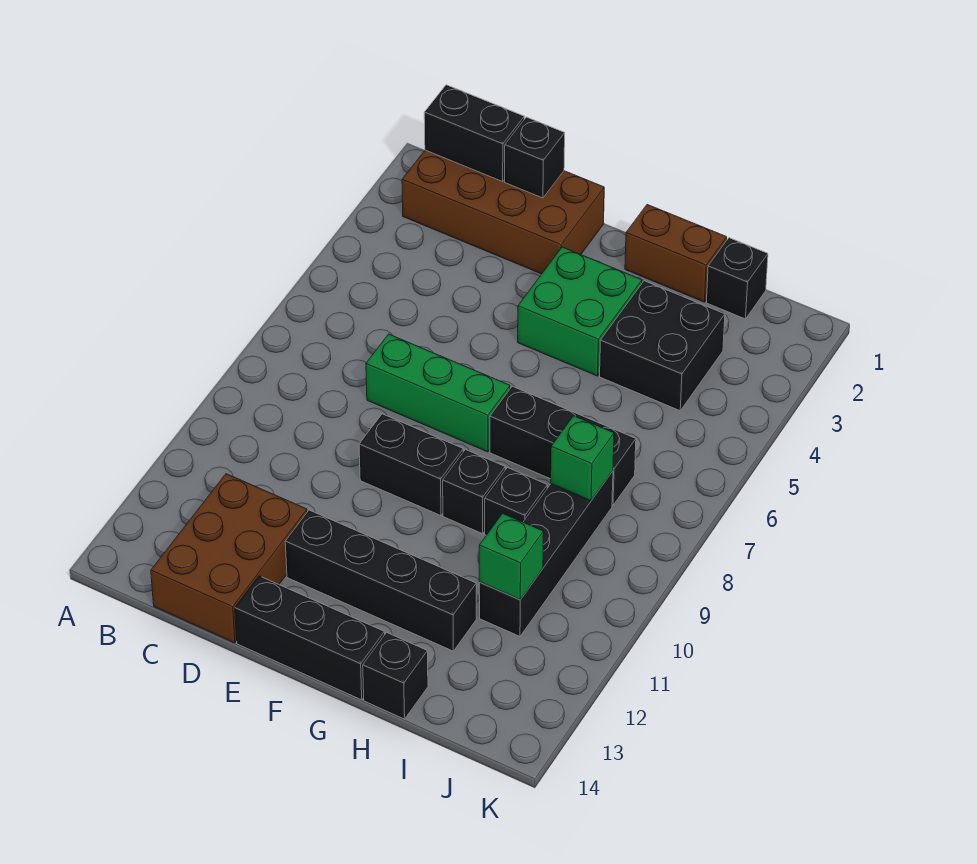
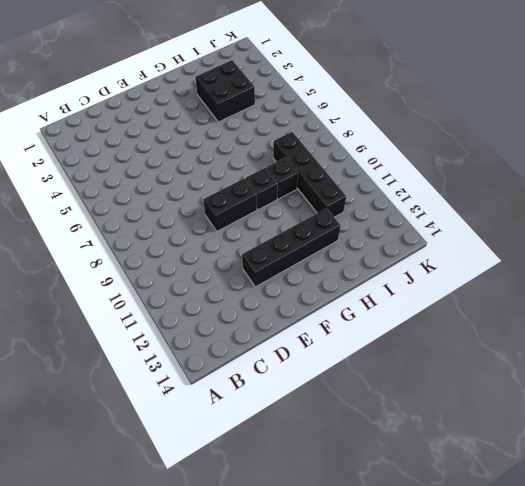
none -> brown 2x4 brick [402,150,604,274]
none -> brown 2x3 brick [151,474,307,643]
none -> green 1x3 brick [366,334,510,452]

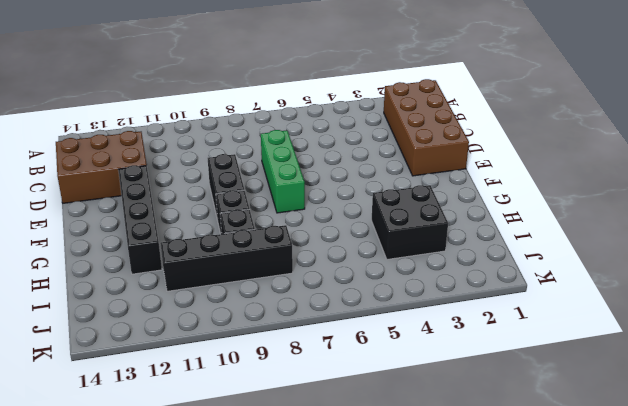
none -> black 1x3 brick [235,576,385,700]
none -> green 2x2 brick [518,247,642,376]
none -> brown 1x2 brick [625,205,727,302]

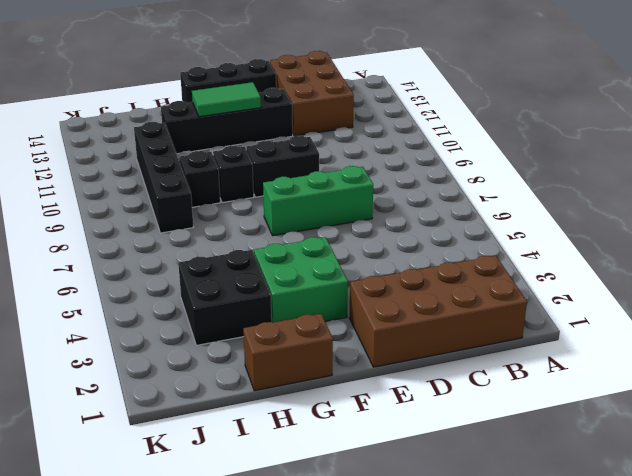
green 1x2 tile [192,82,261,117] -> none
none -> black 1x3 brick [490,386,636,505]
none -> black 1x1 brick [363,633,428,719]
none -> black 1x1 brick [706,238,768,319]

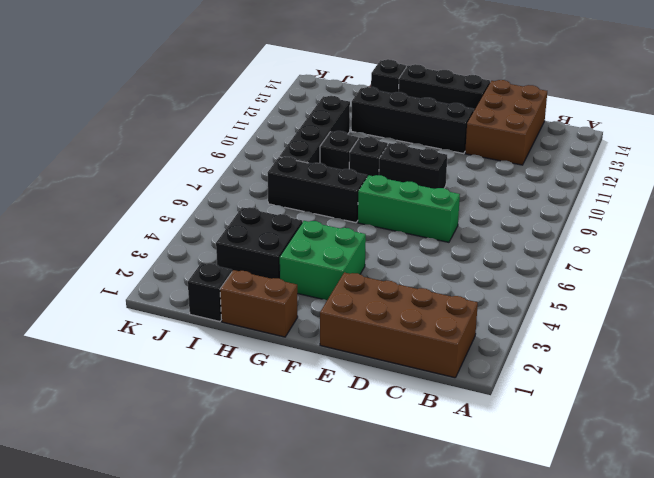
none -> black 1x2 brick [424,85,524,181]
none -> black 1x1 brick [505,117,565,198]
none -> green 1x1 brick [551,416,614,501]

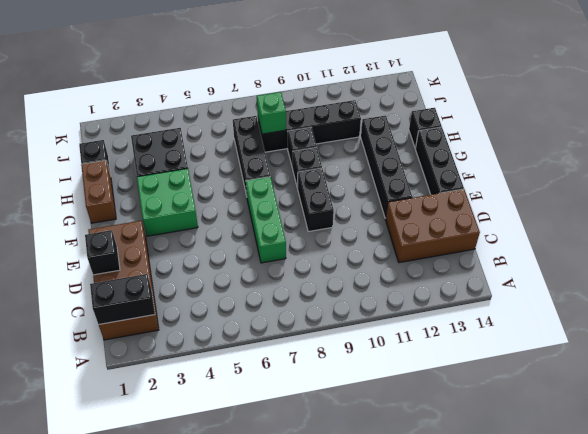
black 1x2 brick [90,274,155,325] -> black 1x2 brick turned to [424,85,524,181]
none -> green 1x1 brick [479,513,544,600]

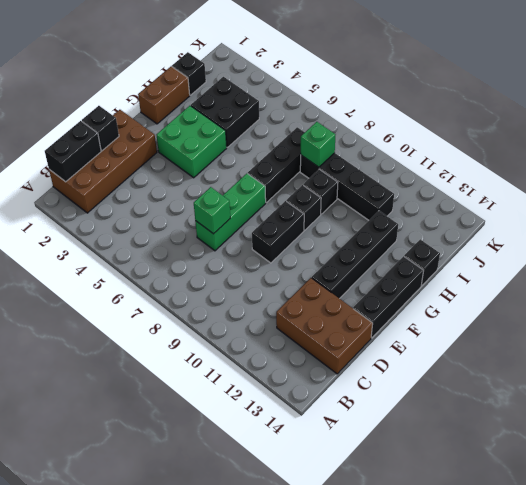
green 1x1 brick [194,187,230,234] -> green 1x1 brick moved to [479,513,544,600]

